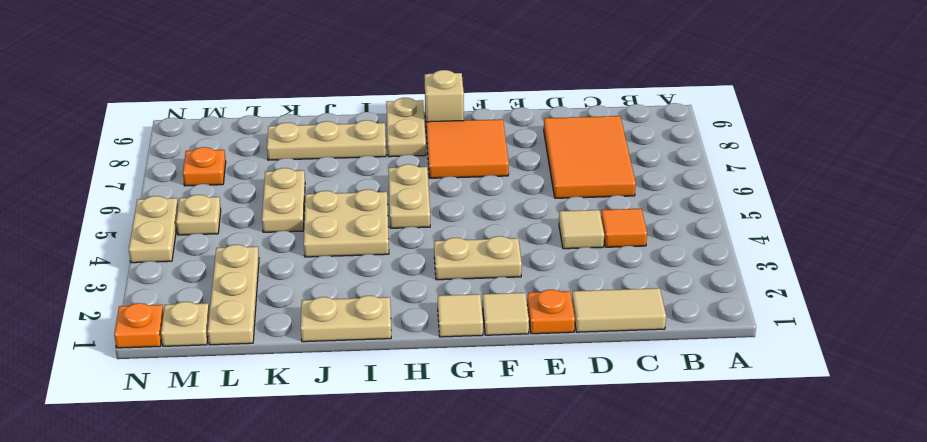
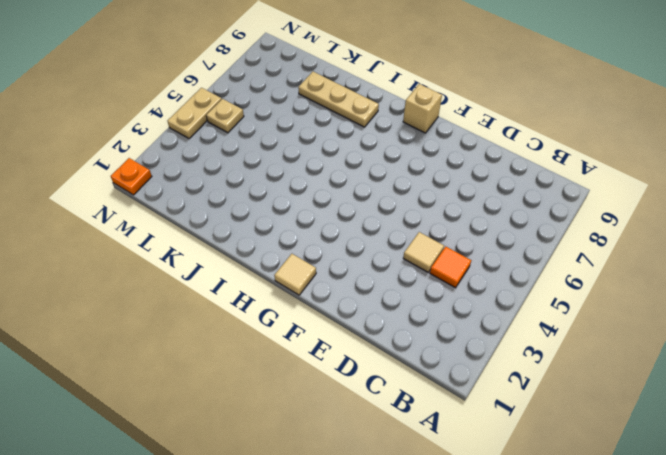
none -> tan 1x2 tile [572,288,666,332]
none -> orange 2x3 tile [544,116,636,198]
none -> orange 1x1 plate [527,290,575,334]

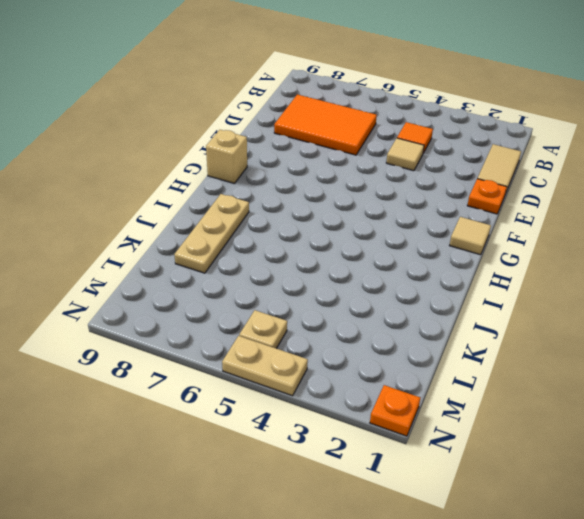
none -> tan 1x1 tile [483,293,529,335]
none -> tan 1x2 plate [434,236,522,280]
none -> orange 2x2 tile [426,119,509,178]

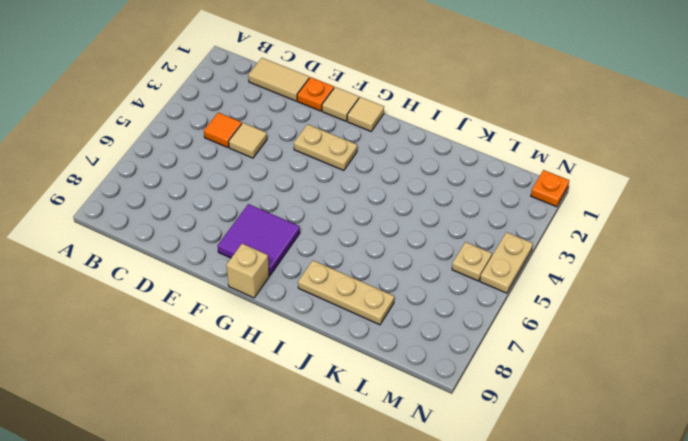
purple 2x2 tile [218,204,300,275] -> orange 2x2 tile [426,119,509,178]
none -> orange 2x3 tile [544,116,636,198]
none -> tan 1x2 plate [388,164,430,228]
none -> tan 1x2 plate [386,98,426,157]

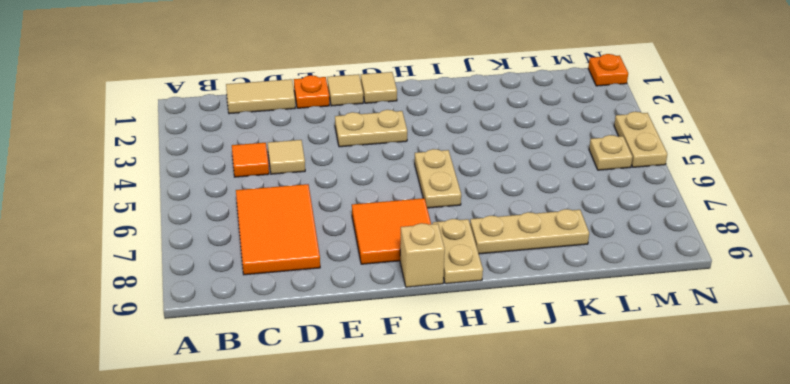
none -> tan 1x2 plate [301,296,391,342]
none -> tan 2x2 plate [304,189,389,257]
none -> tan 1x2 plate [262,168,305,232]

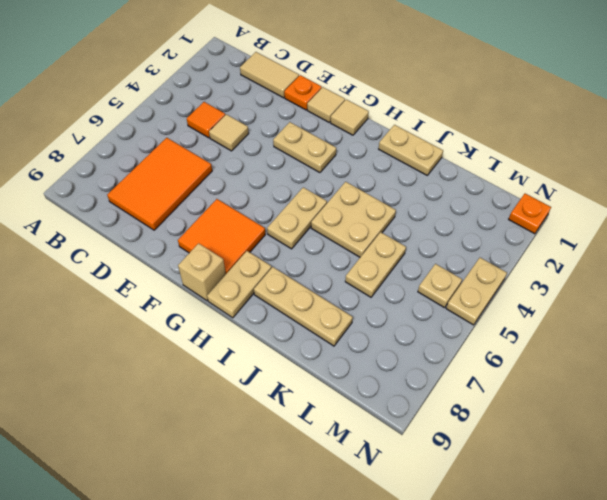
none -> tan 1x3 plate [208,245,259,345]
none -> tan 1x1 plate [161,302,209,346]
none -> orange 1x1 plate [183,147,226,186]

